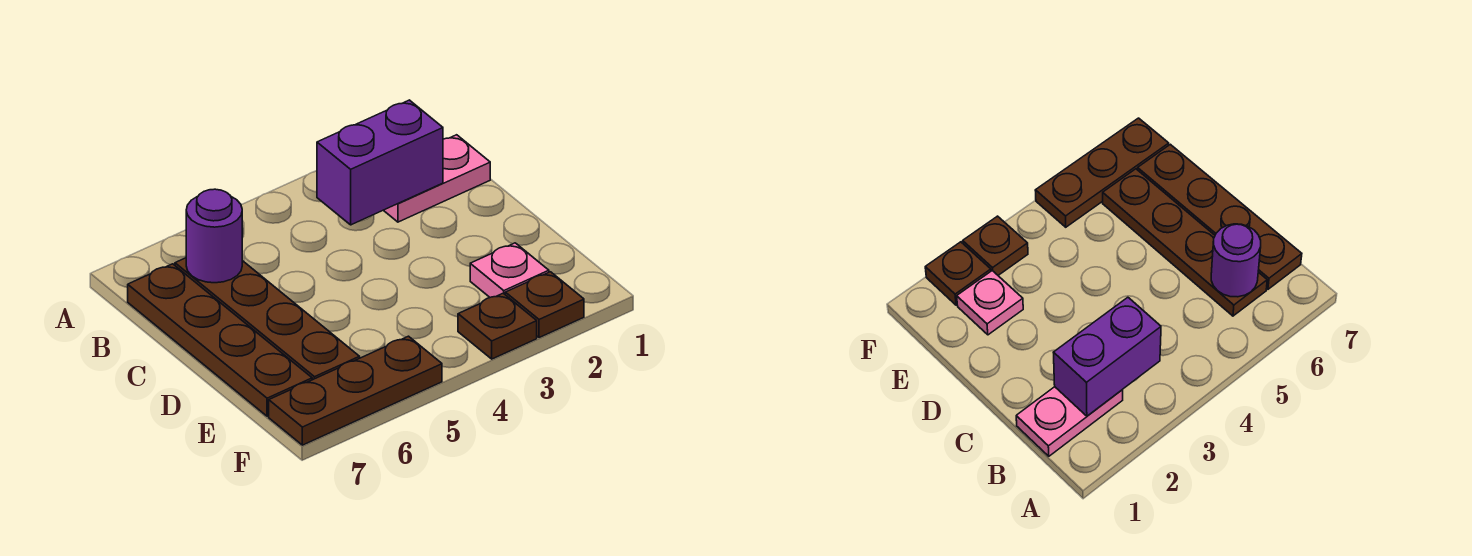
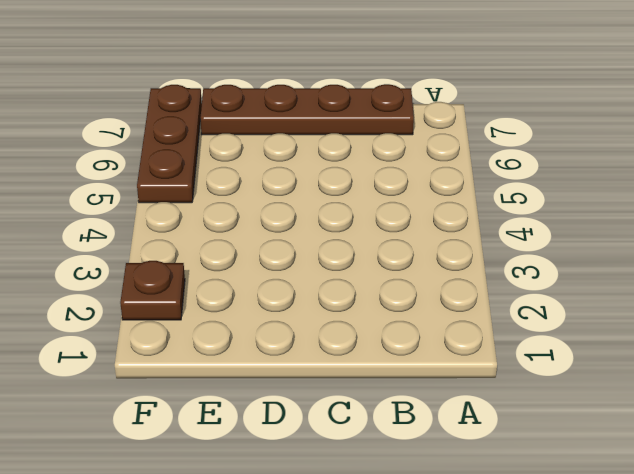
none -> pink 1x2 plate [384,135,490,222]
none -> brown 1x4 plate [175,258,360,380]

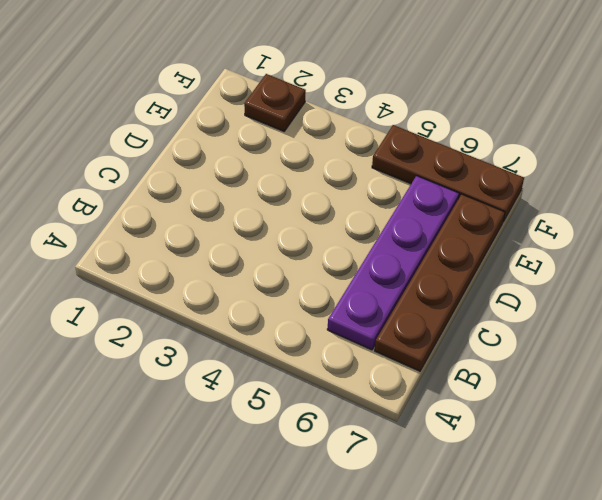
purple 1x4 plate [327,176,459,350] -> brown 1x4 plate [175,258,360,380]
none -> pink 1x2 plate [384,135,490,222]
none -> pink 1x1 plate [470,243,549,297]

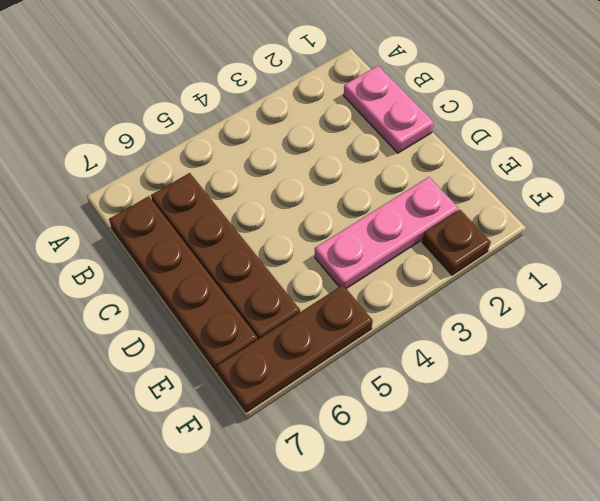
pink 1x2 plate [344,66,434,153] -> pink 1x2 plate turned to [384,135,490,222]
pink 1x3 plate [315,177,458,289] -> pink 1x1 plate [470,243,549,297]
none -> brown 1x1 plate [458,293,537,359]
none -> purple 1x2 brick [317,100,443,225]

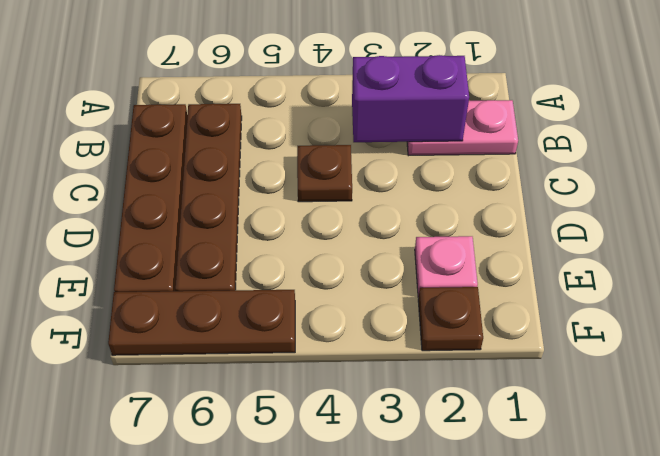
brown 1x1 plate [297,145,352,202] -> brown 1x1 plate moved to [458,293,537,359]
none -> purple 1x1 round brick [186,189,242,283]

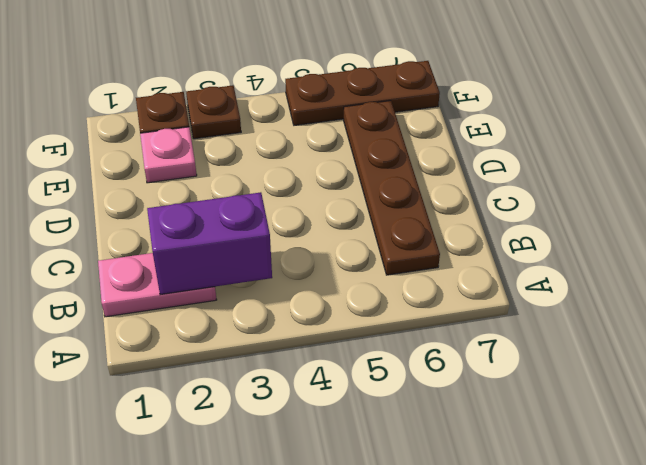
none -> brown 1x4 plate [128,264,312,416]
none -> purple 1x1 round brick [186,189,242,283]

